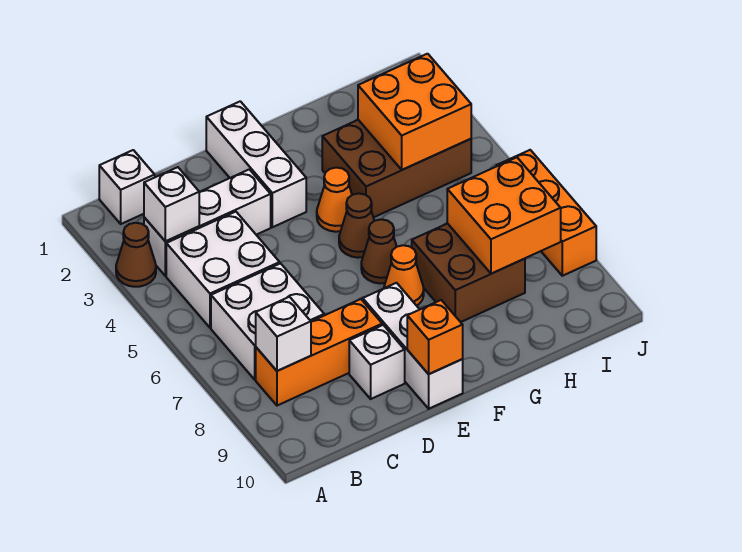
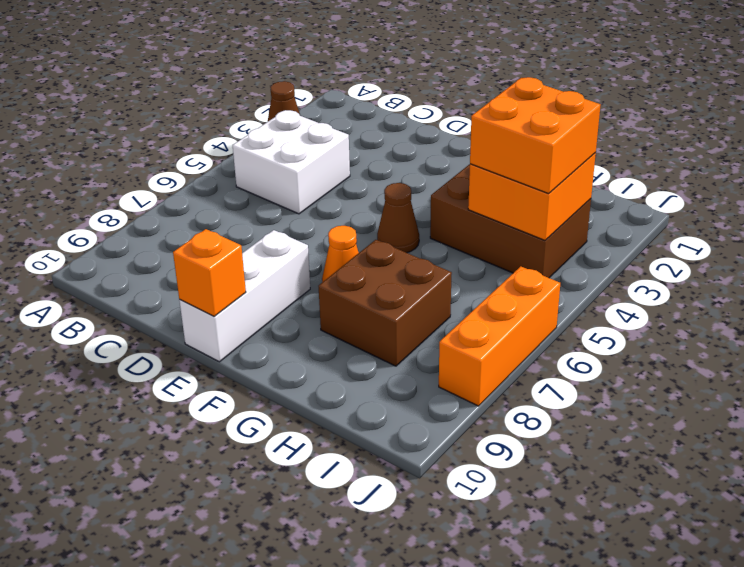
orange 2x2 brick [470,77,600,194] -> orange 2x2 brick moved to [447,157,561,274]
none -> white 1x1 brick [99,150,155,224]
none -> white 1x3 brick [144,169,271,276]
none -> white 2x2 brick [211,263,324,379]

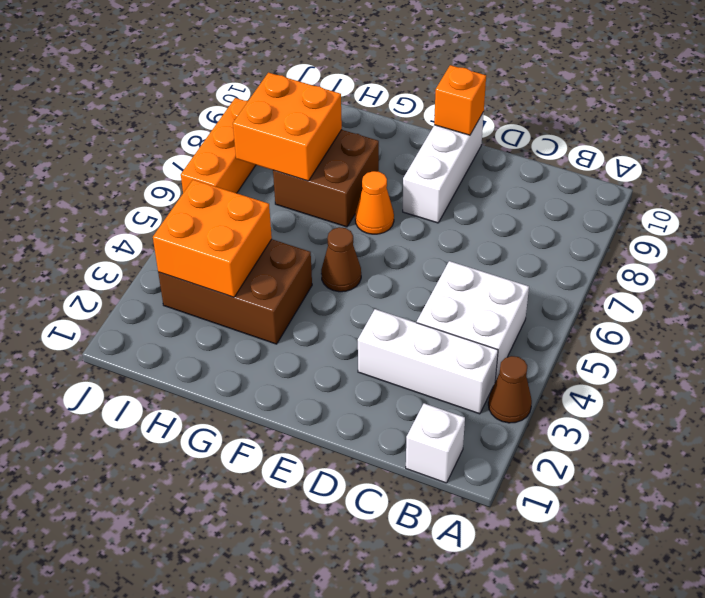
none -> white 2x2 brick [211,263,324,379]
none -> orange 1x3 brick [256,299,382,406]
none -> white 1x1 brick [349,325,405,399]

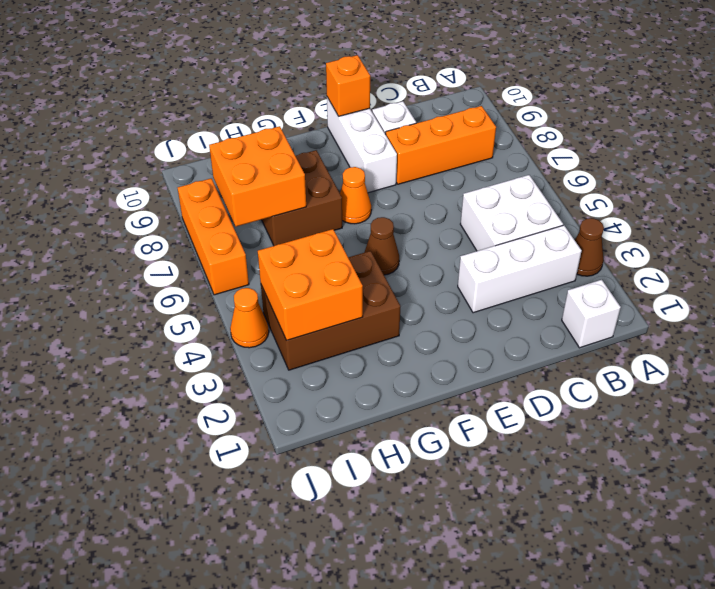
orange 1x1 cone [230,288,269,348] -> orange 1x1 cone moved to [317,168,352,232]
none -> white 2x2 brick [211,263,324,379]
none -> white 1x3 brick [206,101,306,227]
none -> brown 1x1 cone [361,219,397,283]

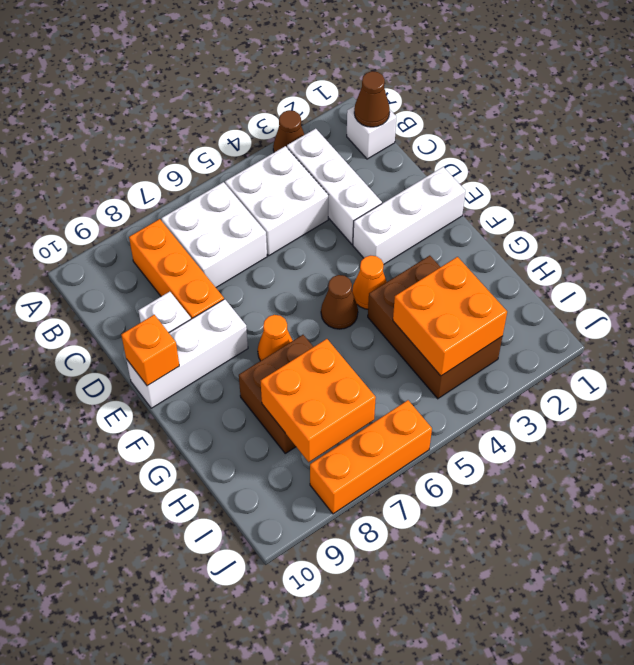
brown 1x1 cone [354,71,390,127] -> brown 1x1 cone moved to [361,219,397,283]
none -> white 1x1 brick [144,167,199,241]
none -> white 1x1 brick [256,297,311,371]

